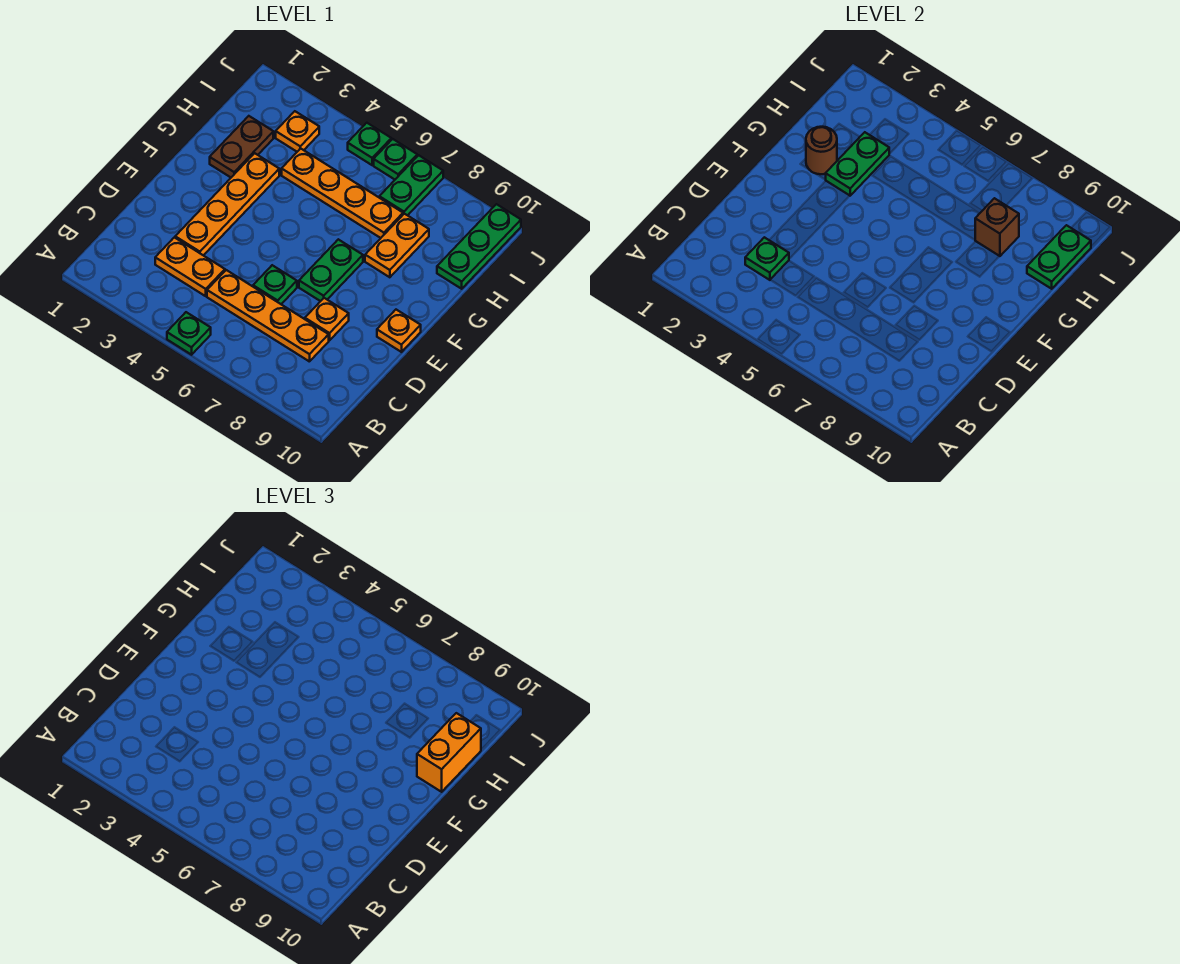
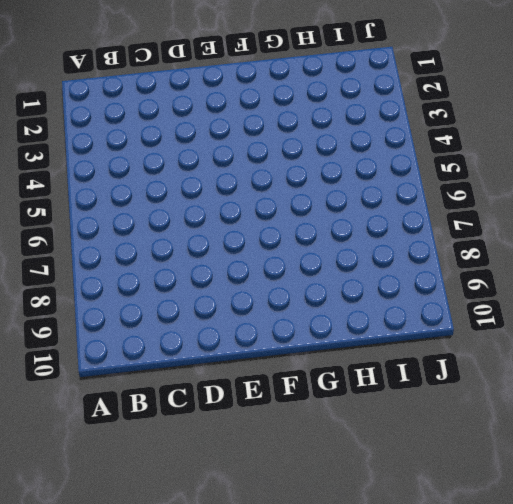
none -> green 1x1 plate [167,312,211,355]
none -> orange 1x2 plate [155,237,225,296]
none -> orange 1x4 plate [207,270,329,362]

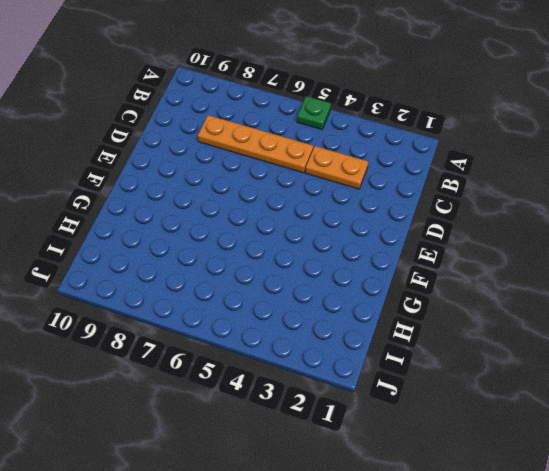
none -> orange 1x4 plate [175,153,279,255]
none -> green 1x1 plate [253,265,297,304]
none -> orange 1x1 plate [305,298,349,340]

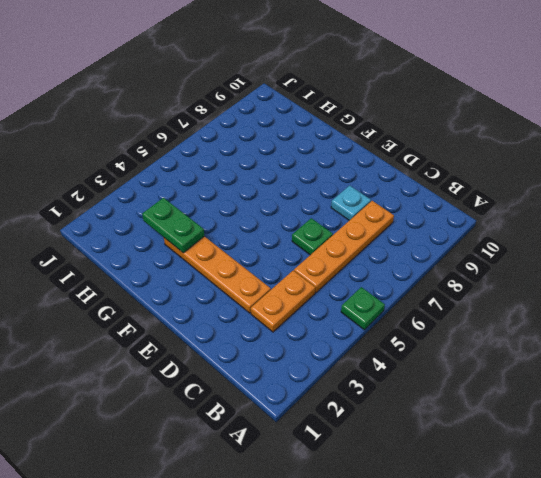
cyan 1x1 plate [331,185,371,220] -> orange 1x1 plate [305,298,349,340]
none -> green 1x2 plate [299,239,363,301]
none -> orange 1x1 plate [377,310,421,352]
none -> brown 1x2 plate [210,116,273,177]

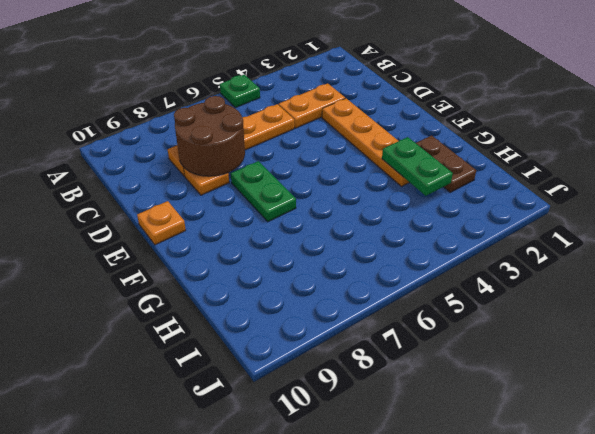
brown 2x2 round brick [174,96,245,176] -> none
none -> green 1x1 plate [253,265,297,304]
none -> orange 1x2 plate [365,214,429,277]
none -> orange 1x4 plate [282,148,403,238]

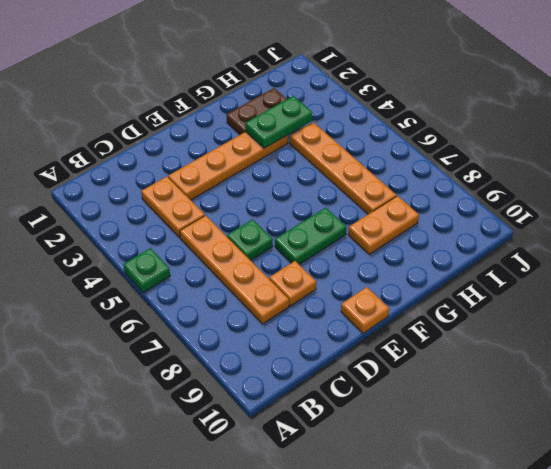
none -> green 1x3 plate [437,204,521,289]
none -> orange 1x1 plate [276,111,319,152]
none -> green 1x2 plate [379,155,443,215]

